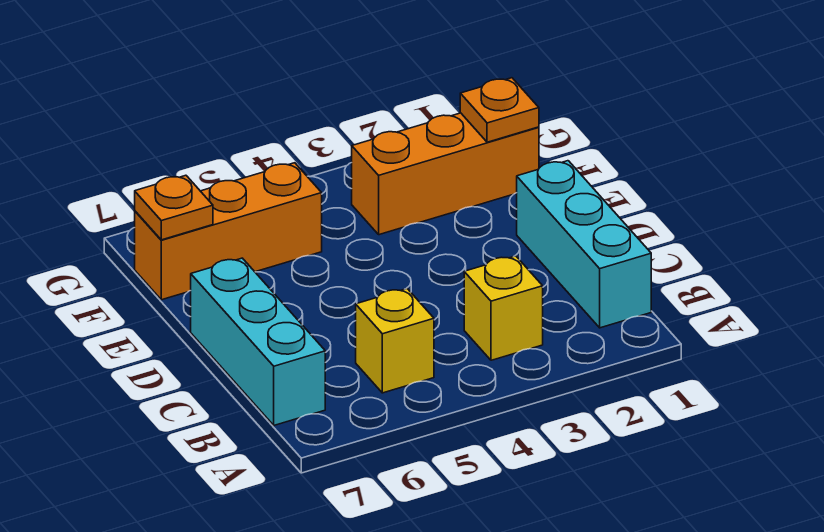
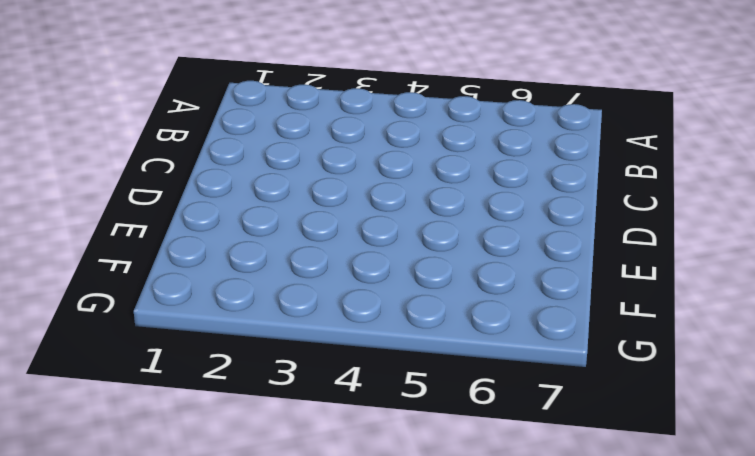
none -> cyan 1x3 brick [517,161,651,328]
none -> yellow 1x1 brick [464,256,543,360]

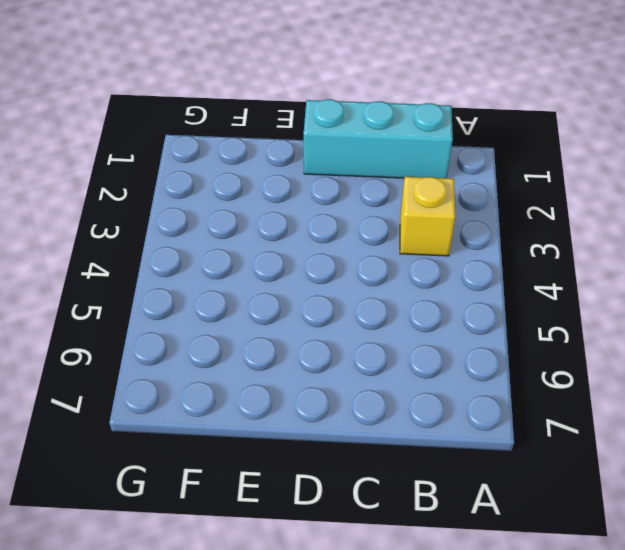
none -> yellow 1x1 brick [356,289,434,393]
none -> cyan 1x3 brick [191,258,325,425]

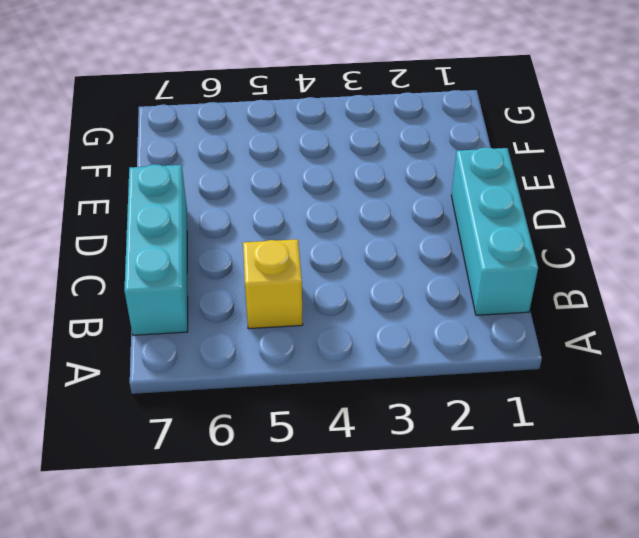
none -> yellow 1x1 brick [464,256,543,360]
none -> orange 1x3 brick [352,113,539,235]

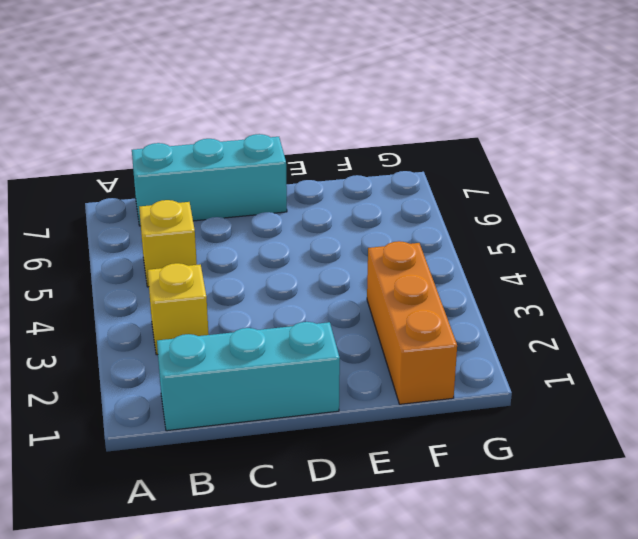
none -> orange 1x3 brick [135,163,322,300]
none -> orange 1x1 plate [460,78,539,142]

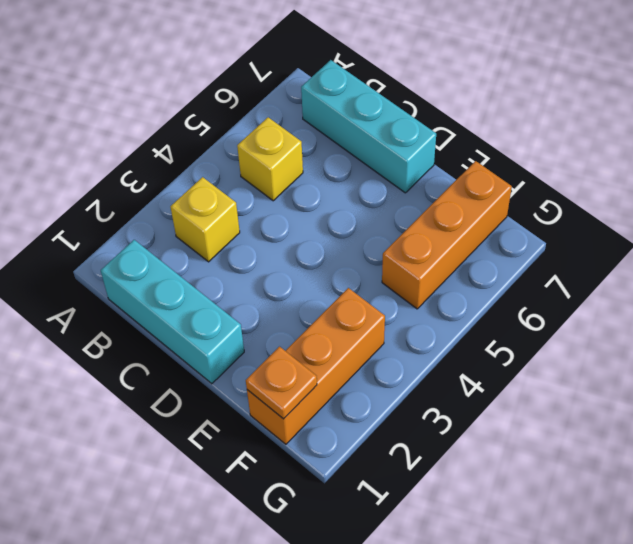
none -> orange 1x1 plate [135,175,213,240]

